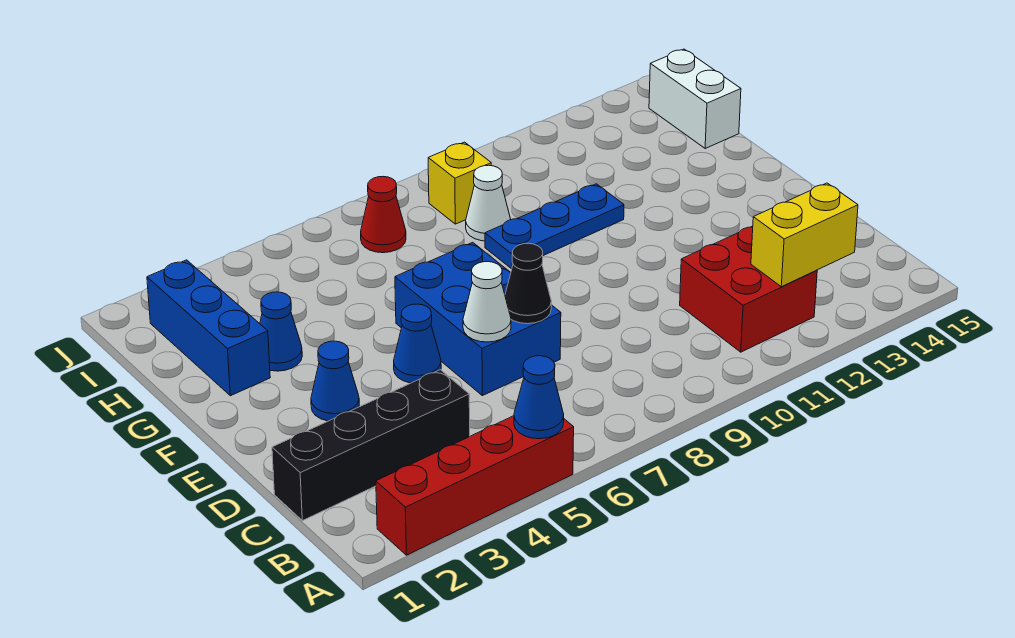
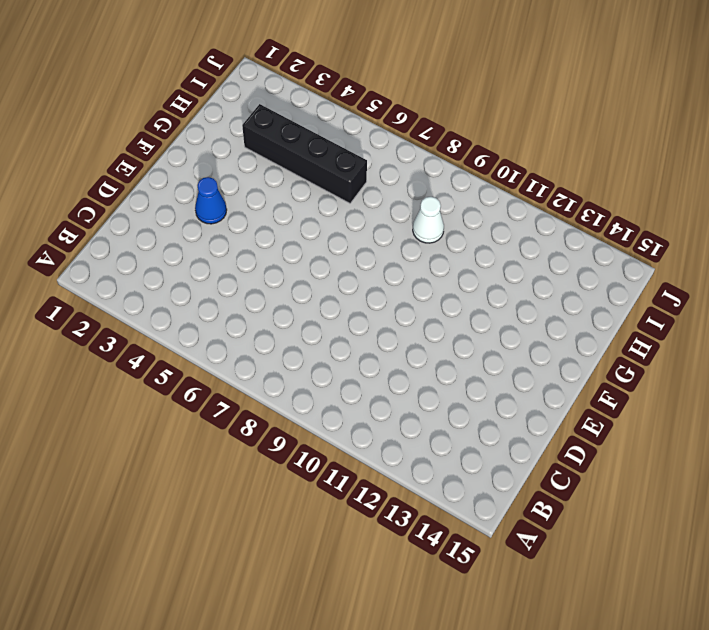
black 1x4 brick [242,104,367,203] -> black 1x4 brick moved to [272,370,470,521]
none -> red 1x4 brick [376,416,574,555]
none -> red 2x2 brick [680,226,817,352]
none -> blue 2x3 brick [395,242,561,396]

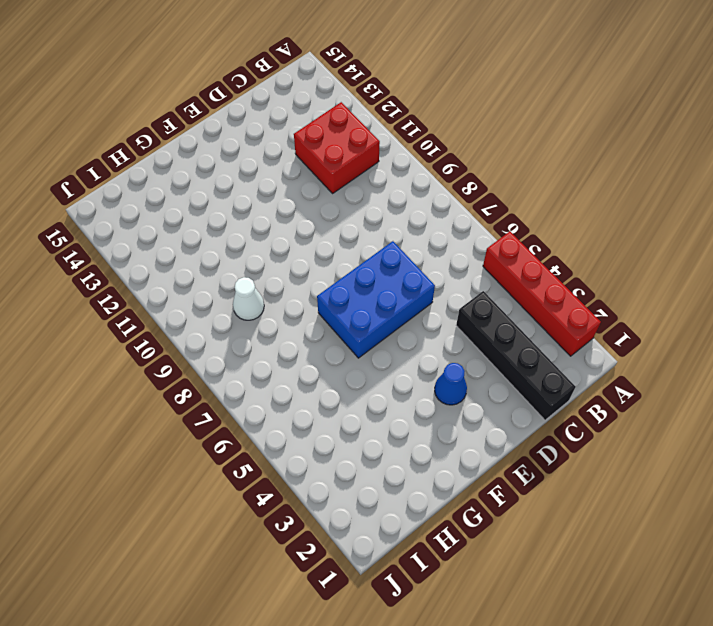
none -> blue 1x1 cone [394,304,441,383]
none -> blue 1x3 brick [147,260,270,396]
none -> blue 1x1 cone [260,292,302,371]

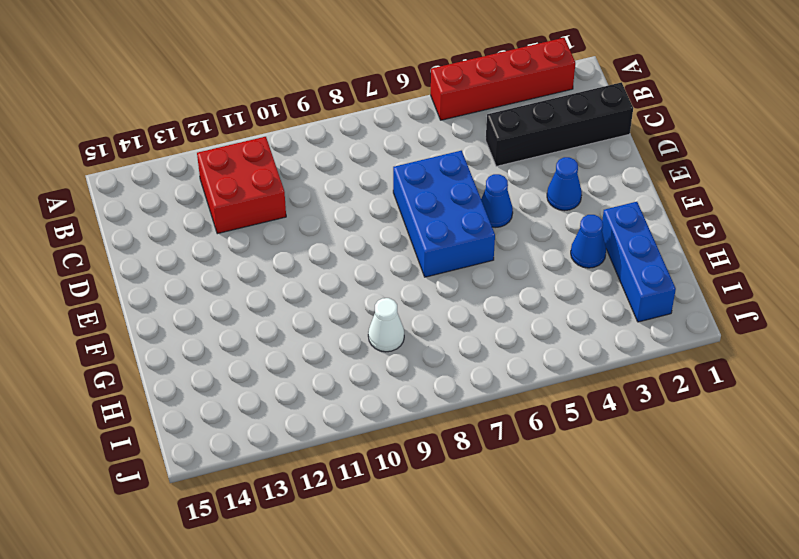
none -> blue 1x3 plate [485,184,624,269]
none -> white 1x2 brick [649,49,741,148]
none -> red 1x1 cone [361,177,406,253]

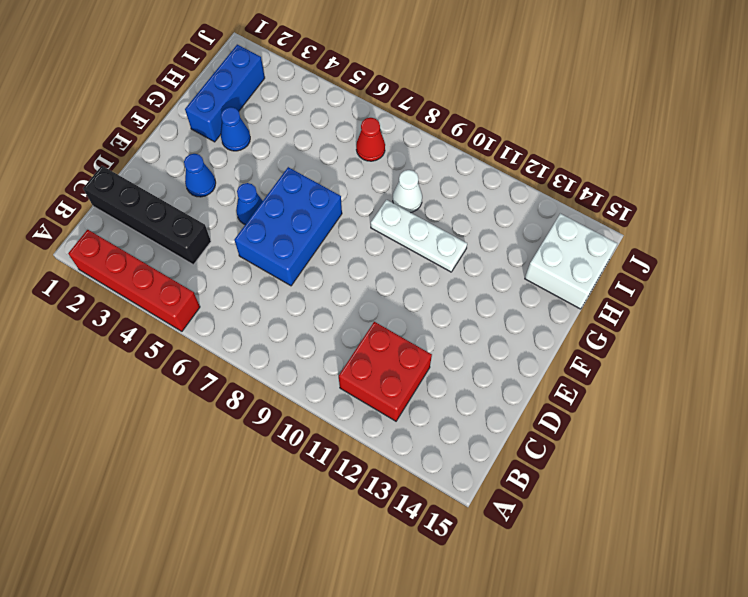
white 1x3 plate [371,200,467,272] -> blue 1x3 plate [485,184,624,269]
white 2x2 brick [525,214,617,309] -> white 1x2 brick [649,49,741,148]
none -> yellow 1x1 brick [428,142,491,224]
none -> blue 1x1 cone [514,356,564,439]
none -> yellow 1x2 brick [751,183,858,287]

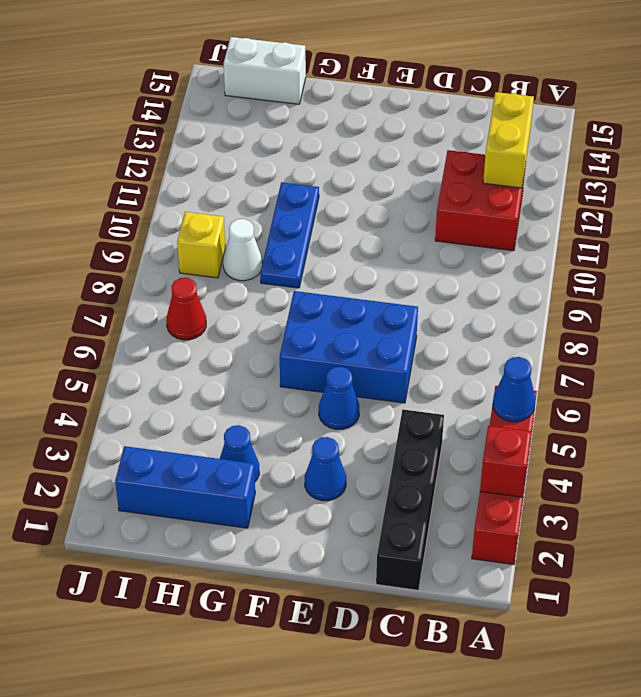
red 1x1 brick [480,426,531,497] -> none
none -> white 1x1 cone [463,262,511,342]
none -> black 1x1 cone [505,243,551,324]

